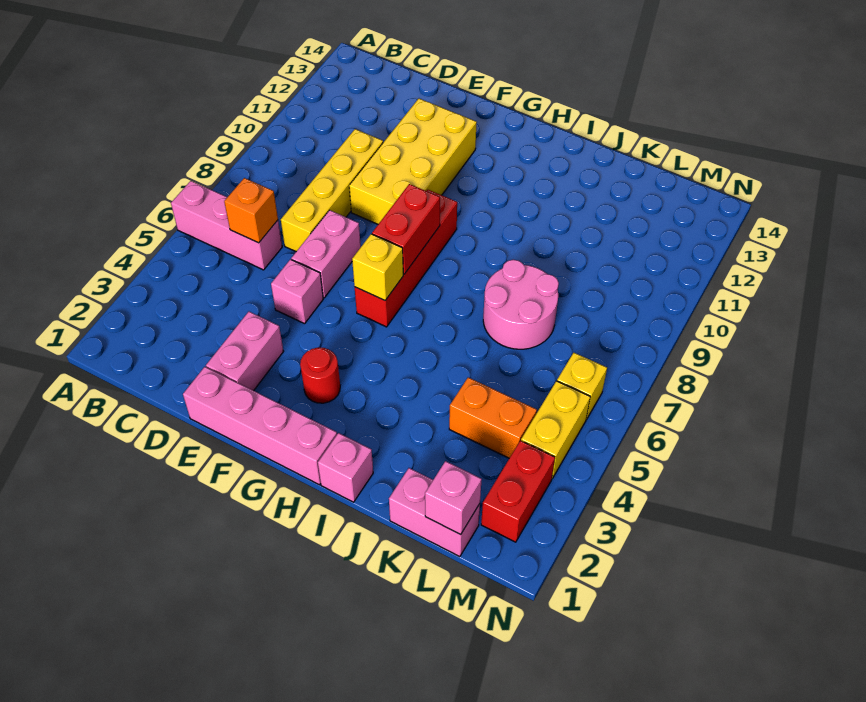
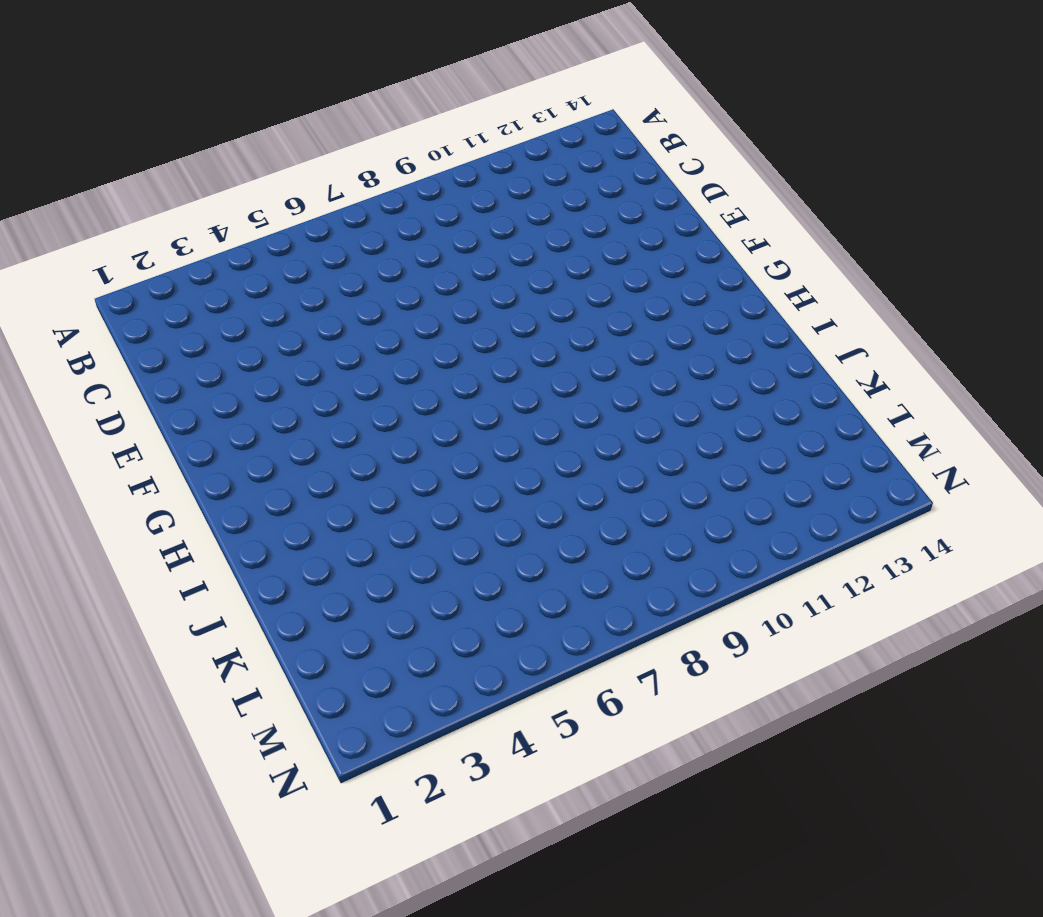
none -> pink 1x3 brick [171,181,282,270]
none -> yellow 1x4 brick [281,129,383,251]
none -> pink 1x4 brick [183,367,337,485]

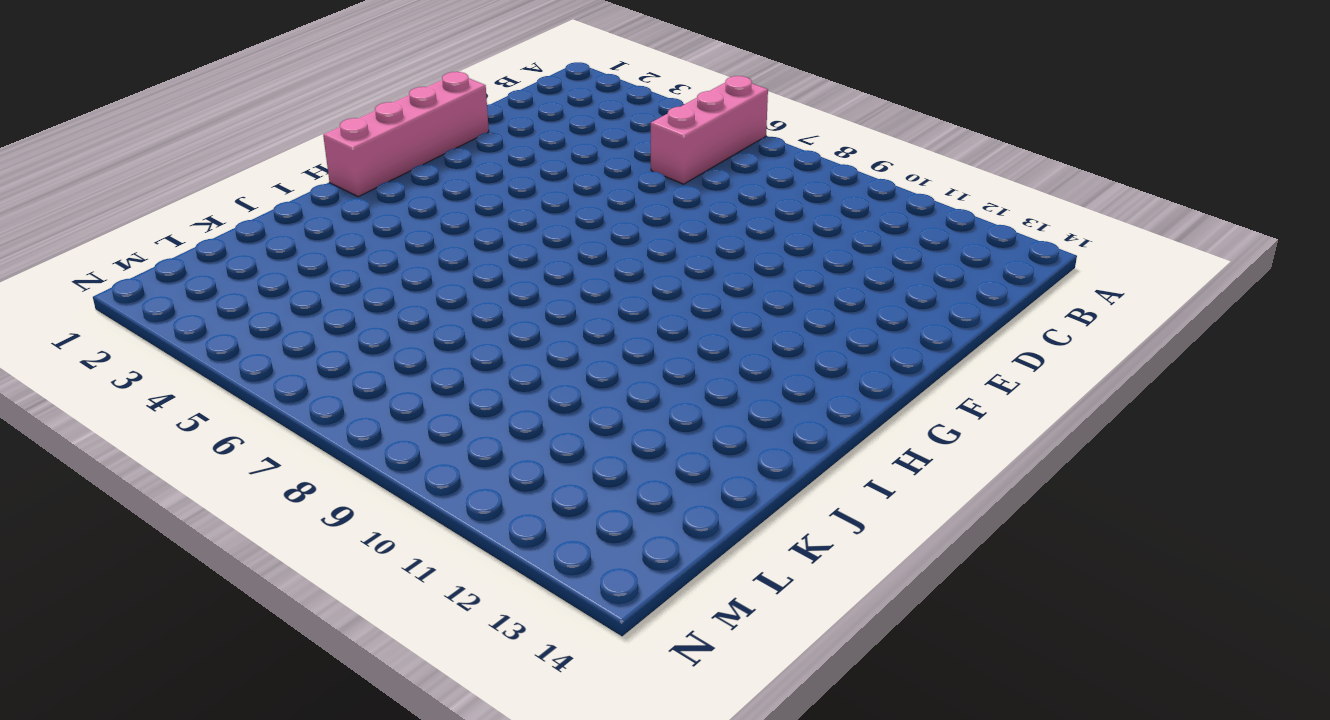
none -> yellow 1x4 brick [281,129,383,251]
none -> pink 1x2 brick [206,312,284,391]
none -> pink 1x1 brick [271,259,323,324]

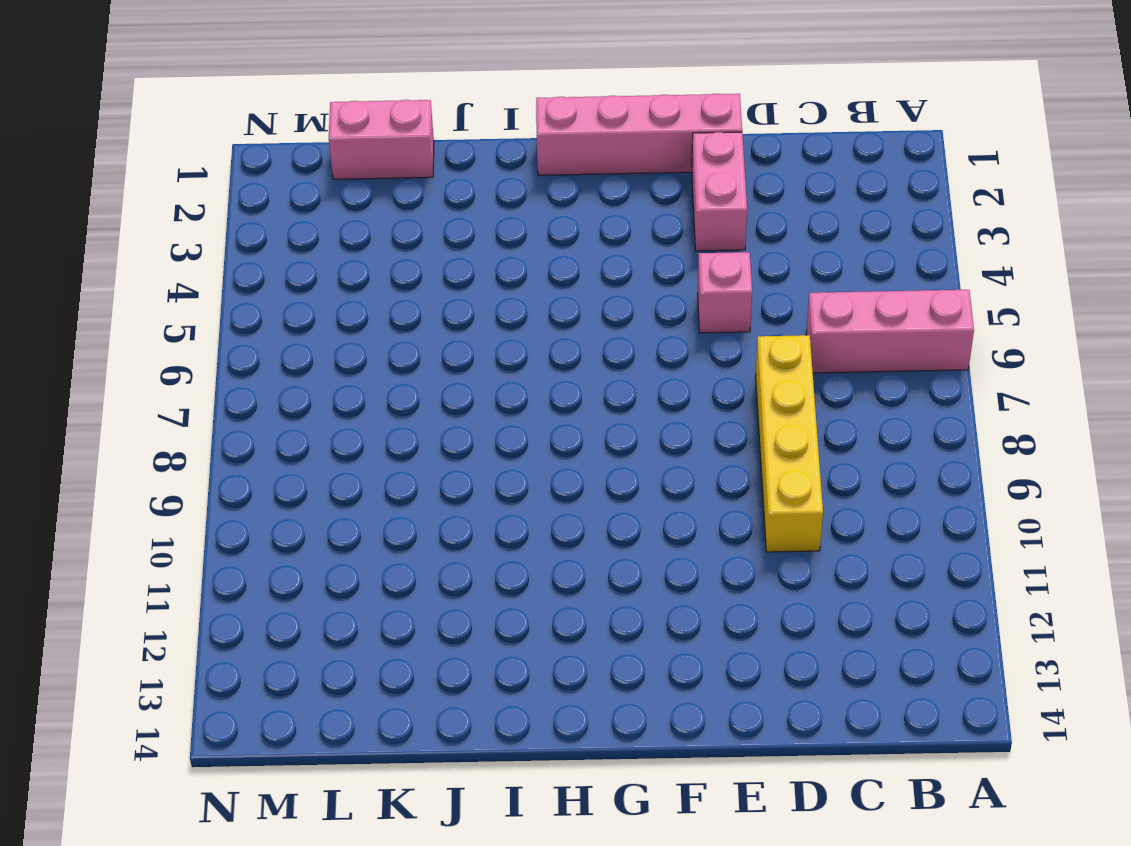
none -> pink 1x2 brick [291,210,361,298]
none -> yellow 2x4 brick [349,99,477,224]
none -> red 1x1 round brick [300,348,340,403]

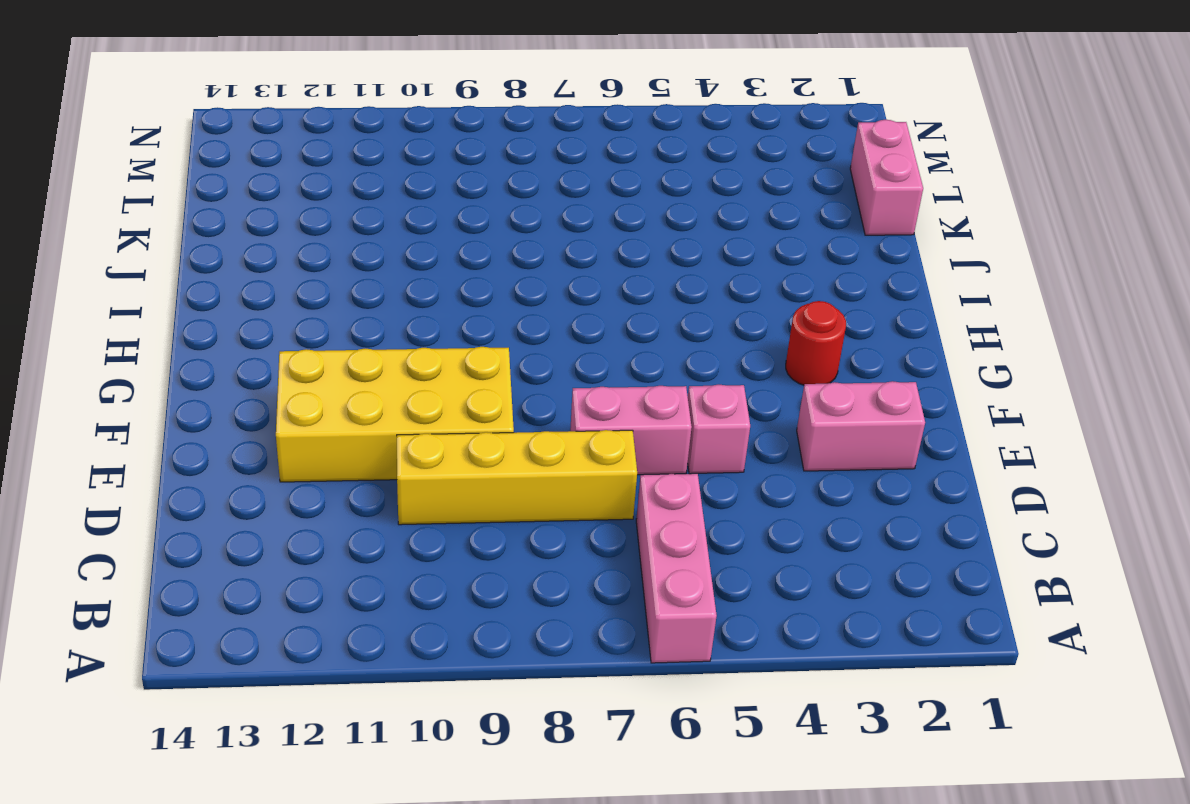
none -> pink 1x4 brick [183,367,337,485]
none -> red 1x4 brick [355,190,457,327]
none -> pink 1x1 brick [318,433,373,502]

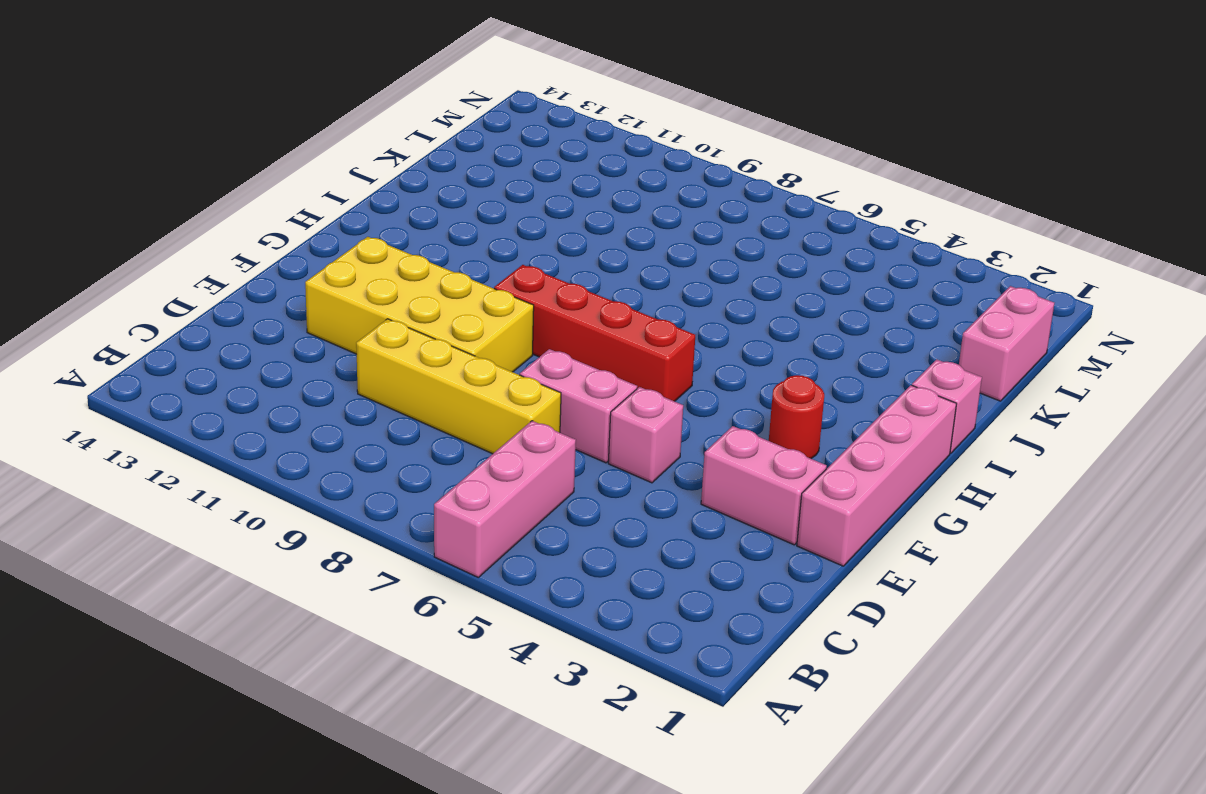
none -> pink 2x2 round brick [483,260,559,349]
none -> orange 1x2 brick [449,378,537,458]
none -> red 1x2 brick [481,441,555,542]

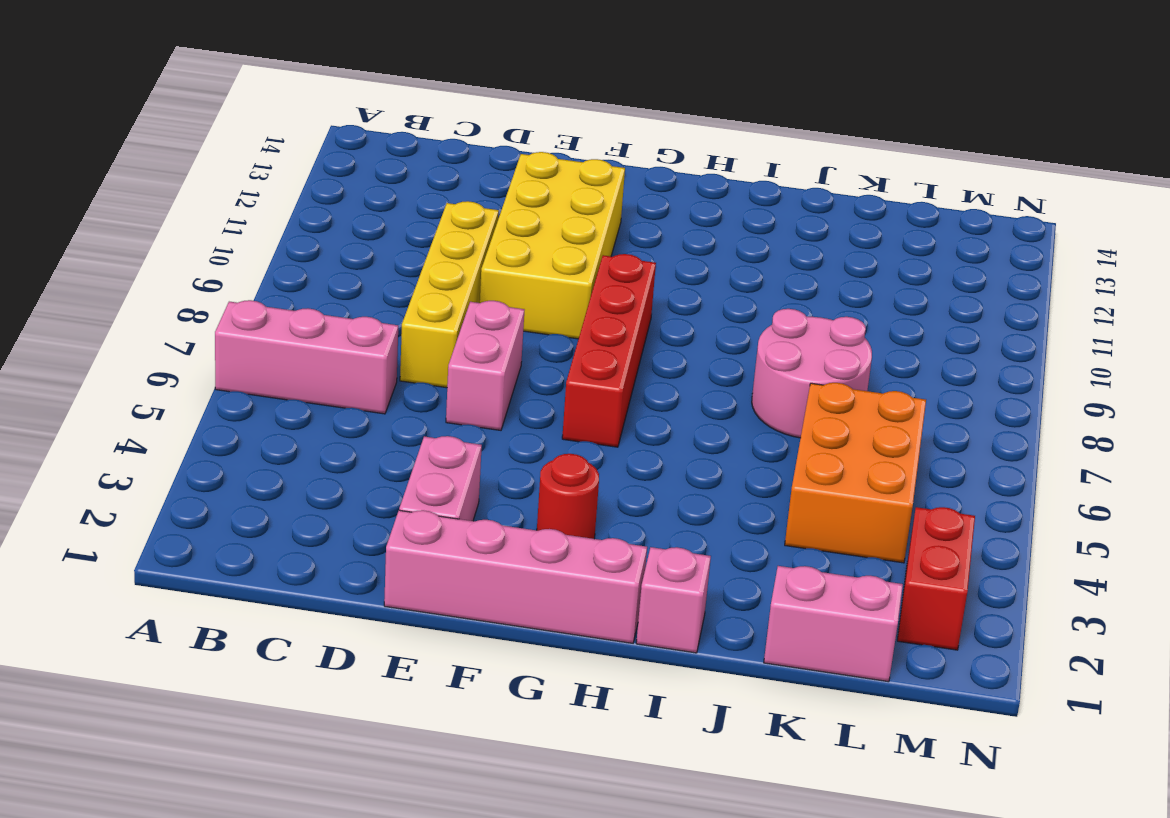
orange 2x3 brick [785,383,926,563] -> orange 1x2 brick [449,378,537,458]
none -> pink 1x1 brick [271,259,323,324]
none -> yellow 1x2 brick [521,381,590,478]
none -> yellow 1x1 brick [557,353,607,419]

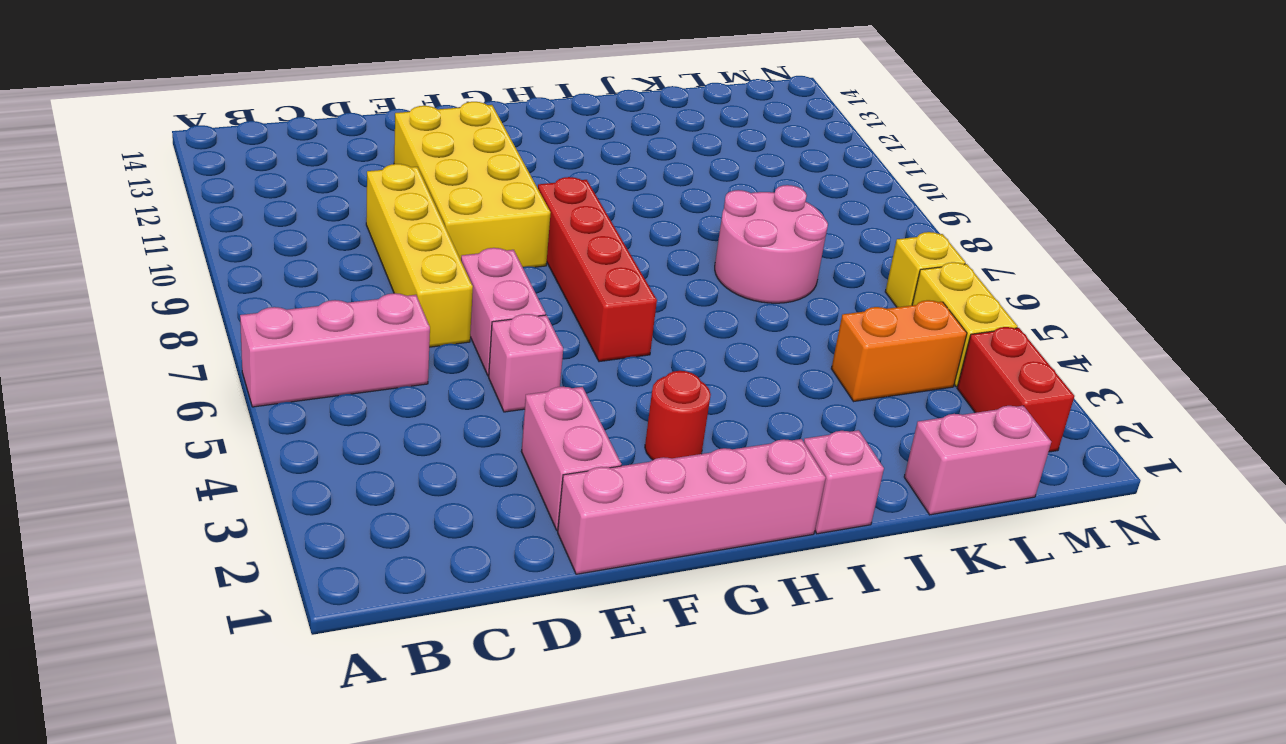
none -> orange 1x1 brick [224,178,278,243]
none -> yellow 1x1 brick [352,234,403,300]
none -> red 1x2 brick [372,184,440,274]

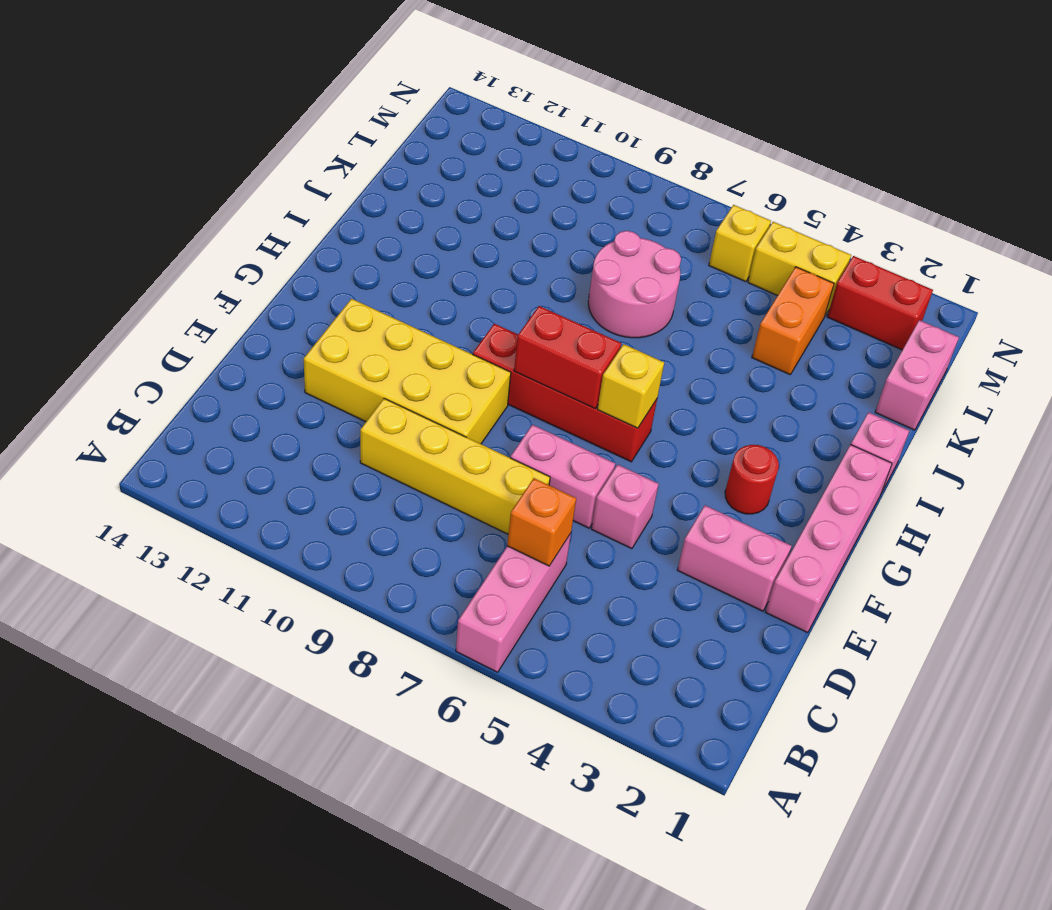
none -> pink 1x1 brick [425,461,482,534]

